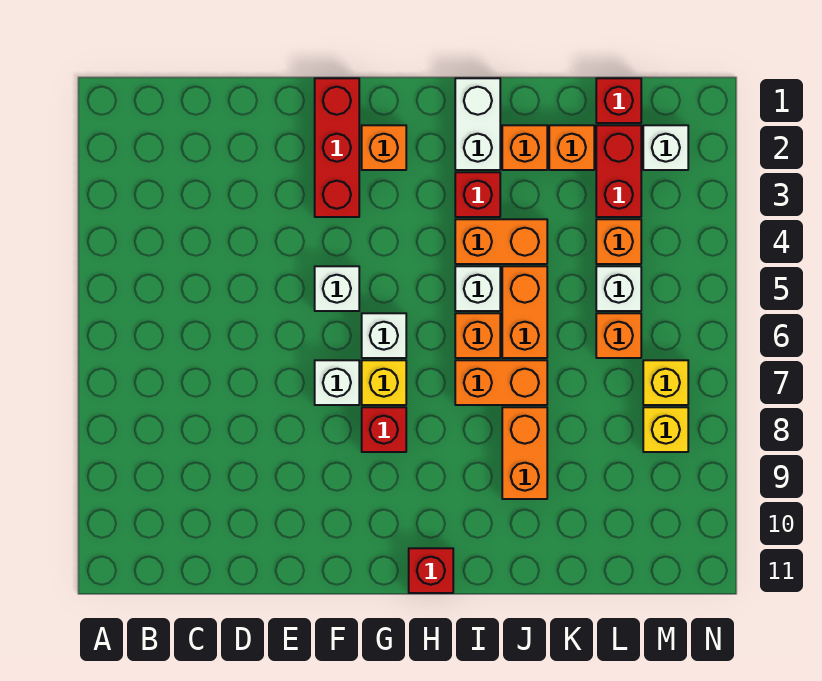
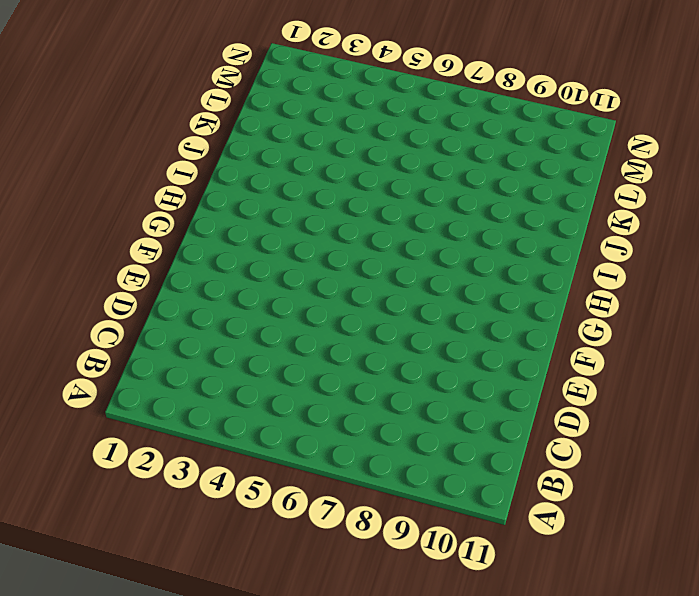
none -> red 1x3 brick [315,78,359,217]
none -> white 1x1 brick [315,266,359,311]
none -> white 1x1 brick [315,360,359,405]

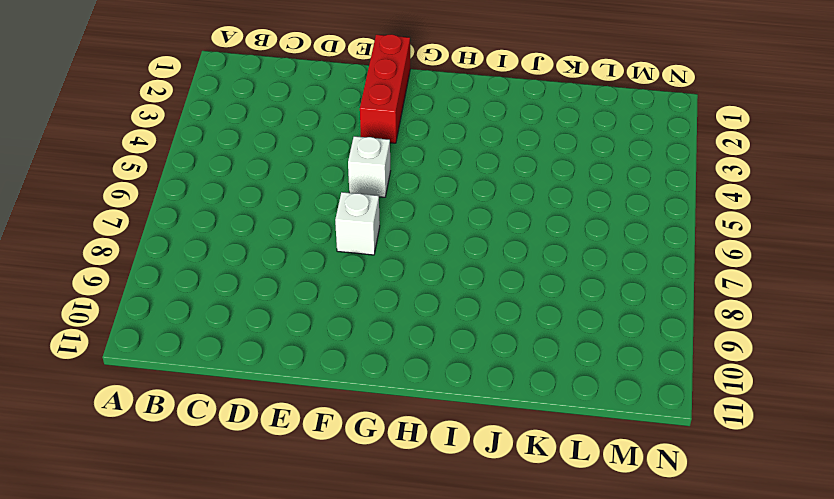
none -> orange 1x1 brick [362,125,406,170]
none -> white 1x1 brick [362,313,406,358]
none -> yellow 1x1 brick [362,360,406,405]

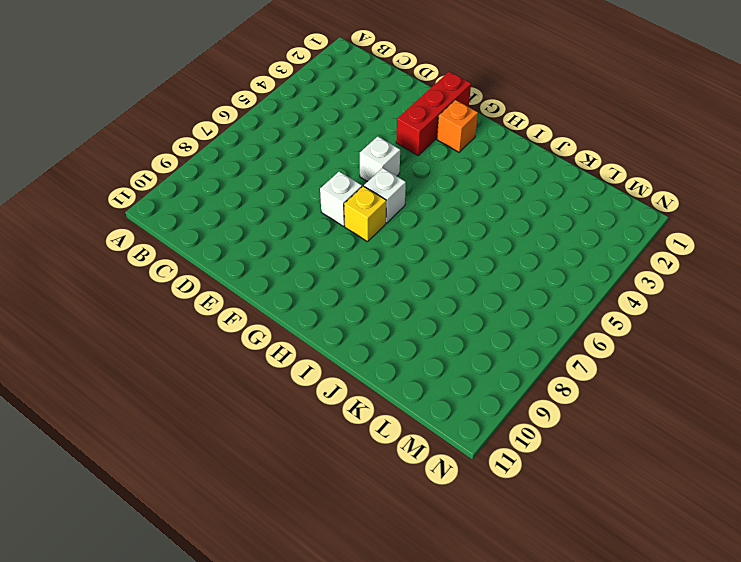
none -> red 1x1 brick [362,407,406,452]
none -> red 1x1 brick [409,548,453,593]
none -> white 1x2 brick [455,78,500,170]

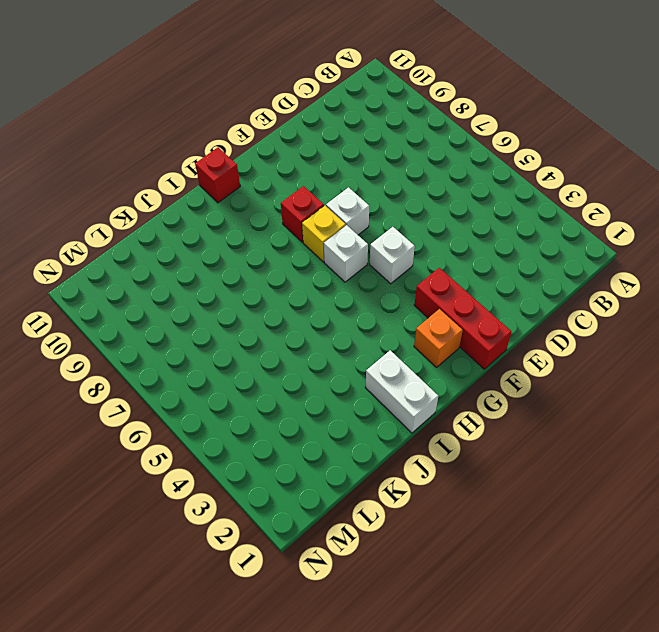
none -> red 1x1 brick [455,172,500,217]
none -> orange 1x2 brick [455,219,547,264]
none -> white 1x1 brick [455,266,500,311]

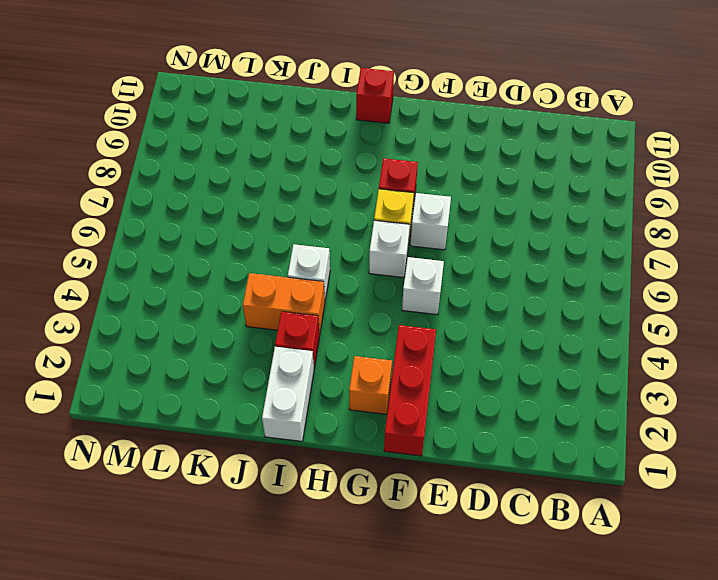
none -> orange 1x1 brick [455,313,500,358]
none -> orange 1x2 brick [455,360,547,405]
none -> orange 1x1 brick [502,125,547,170]

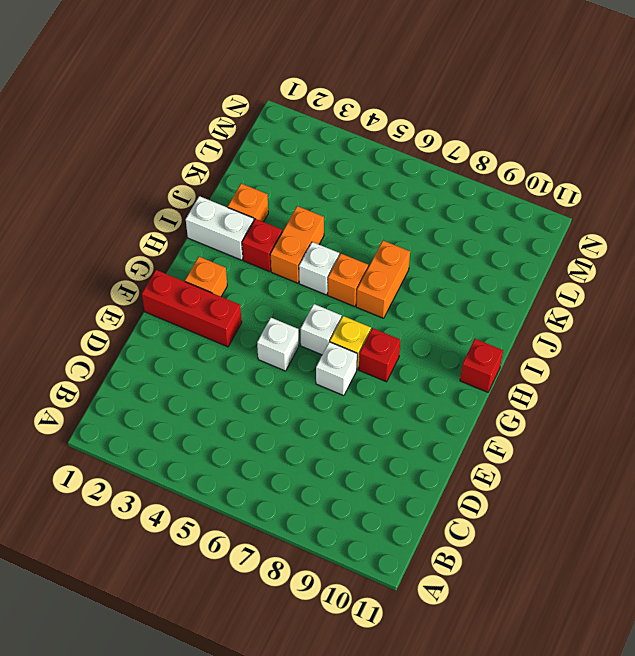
none -> orange 1x2 brick [502,266,547,358]
none -> orange 1x2 brick [502,407,547,499]
none -> orange 1x1 brick [549,125,594,170]

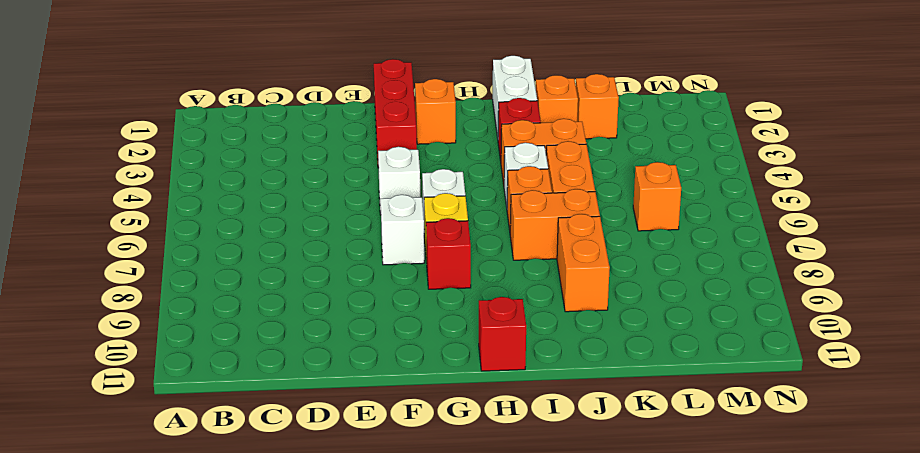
none -> red 1x1 brick [596,78,641,123]
none -> red 1x2 brick [596,125,641,217]
none -> orange 1x1 brick [596,219,641,264]

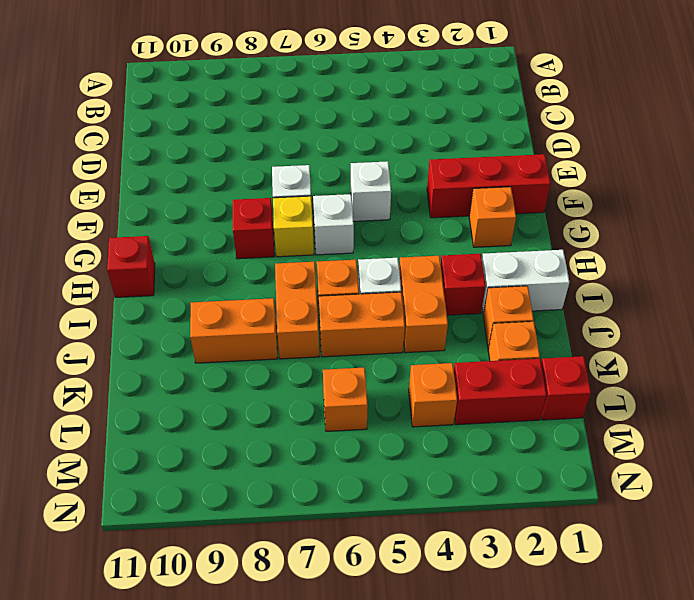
none -> white 1x1 brick [596,266,641,311]
none -> white 1x1 brick [643,125,688,170]
none -> yellow 1x1 brick [643,360,688,405]

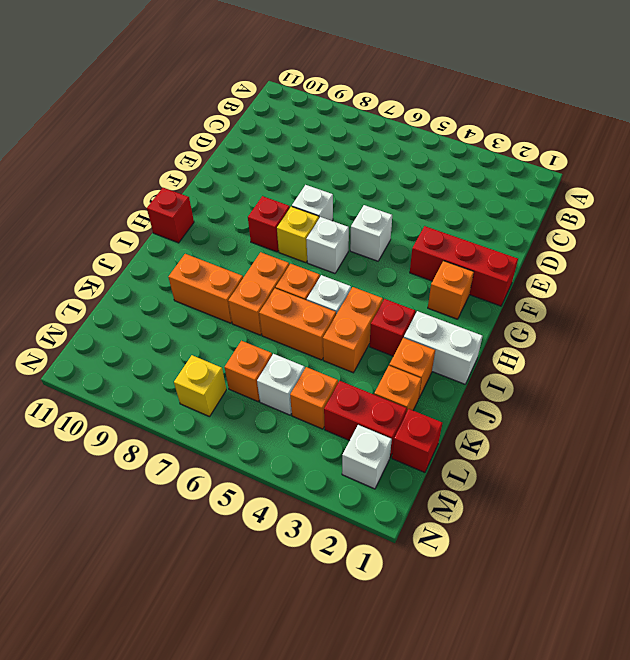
none -> yellow 1x1 brick [643,407,688,452]

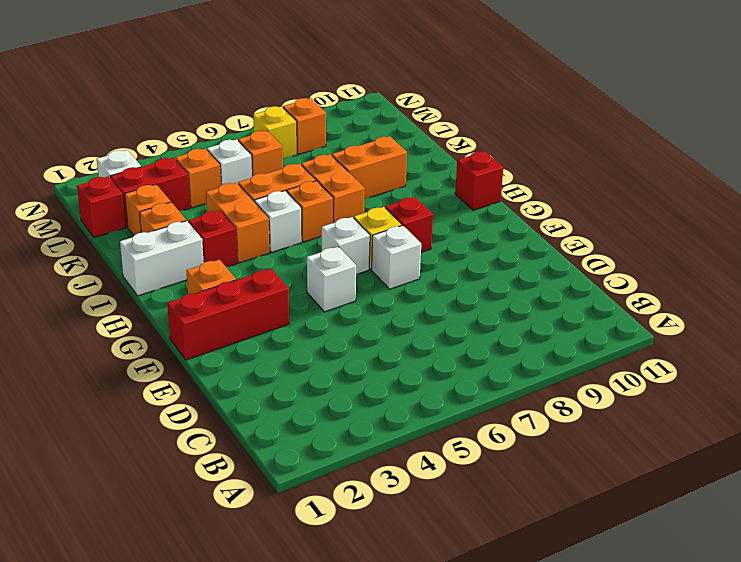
orange 1x1 brick [283,98,326,154] -> yellow 1x1 brick [643,407,688,452]

